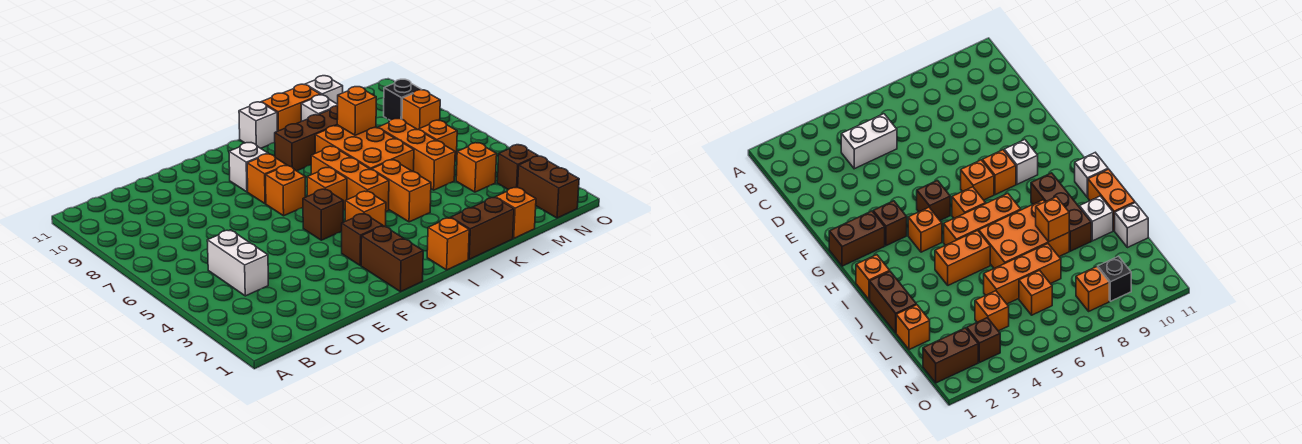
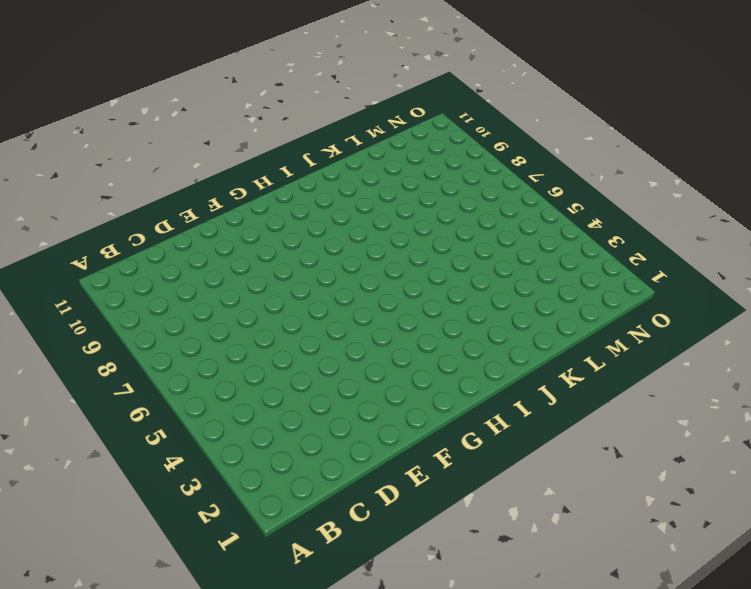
none -> white 1x2 brick [207,230,268,296]
none -> brown 1x2 brick [361,226,423,292]
none -> brown 1x1 brick [342,213,383,266]

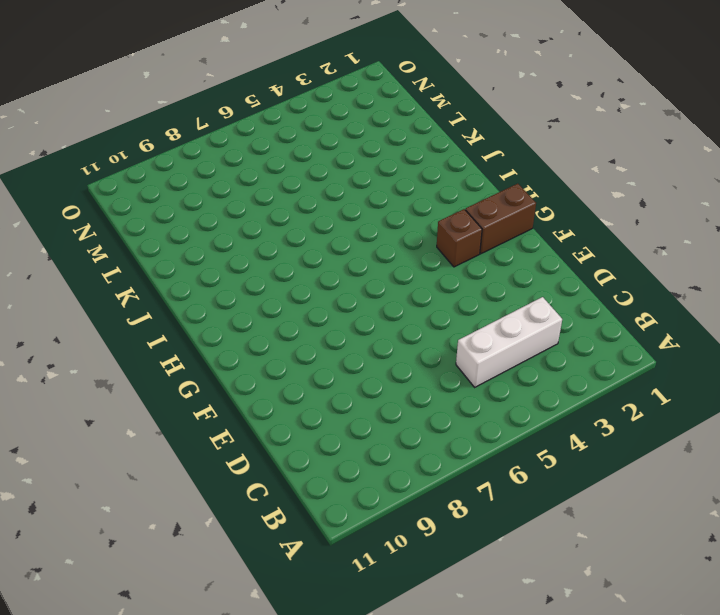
white 1x3 brick [456,297,562,387] -> white 1x2 brick [207,230,268,296]
none -> brown 1x1 brick [303,189,343,240]
none -> orange 1x1 brick [266,166,305,216]
none -> orange 1x1 brick [247,154,287,204]

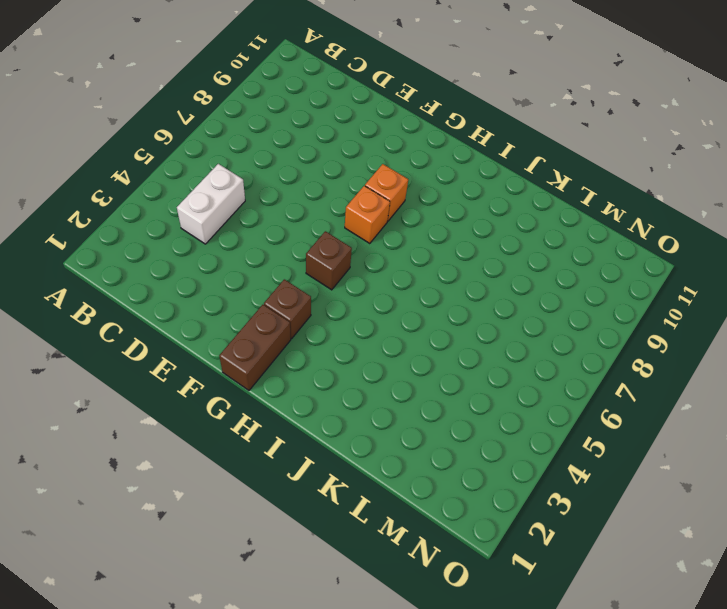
none -> white 1x1 brick [229,143,268,192]
none -> orange 1x1 brick [345,191,386,227]
none -> orange 1x1 brick [307,168,347,210]

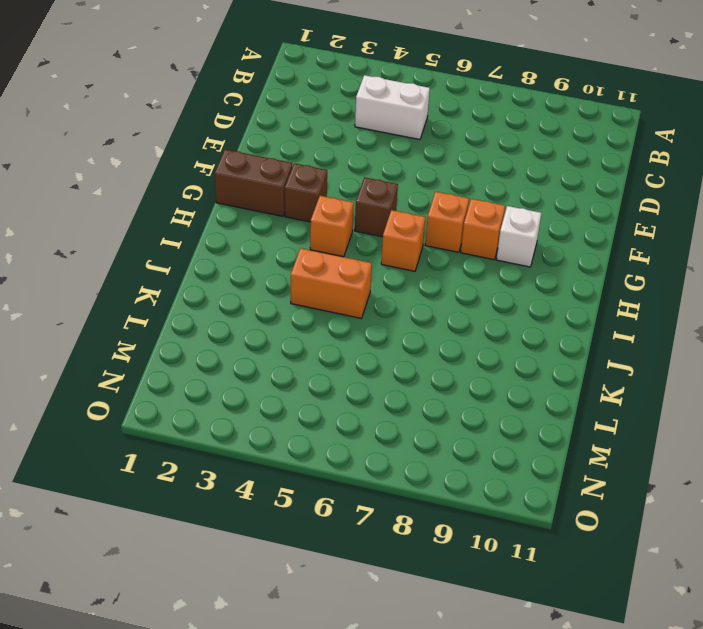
none -> orange 1x1 brick [427,218,469,270]
none -> orange 1x3 brick [311,146,389,211]
none -> brown 1x3 brick [275,106,338,171]

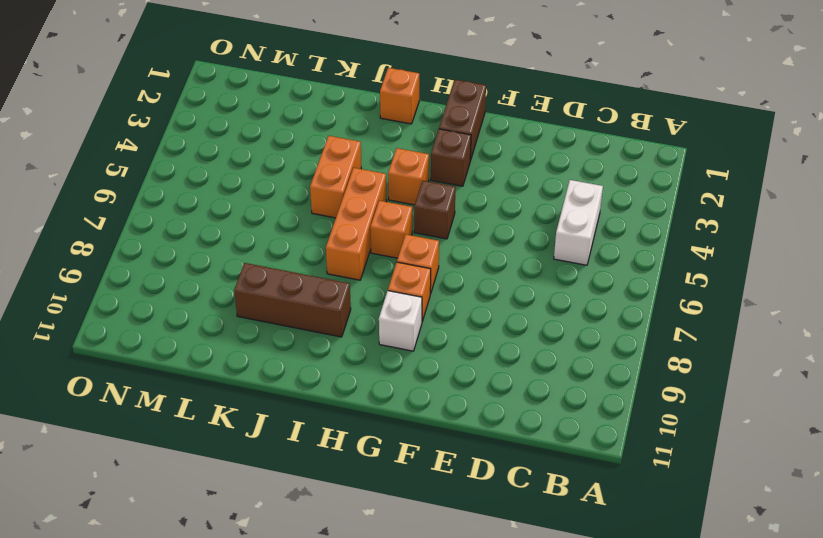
none -> white 1x1 brick [239,102,277,148]
none -> brown 1x2 brick [451,197,514,259]
none -> orange 2x3 brick [315,125,414,172]

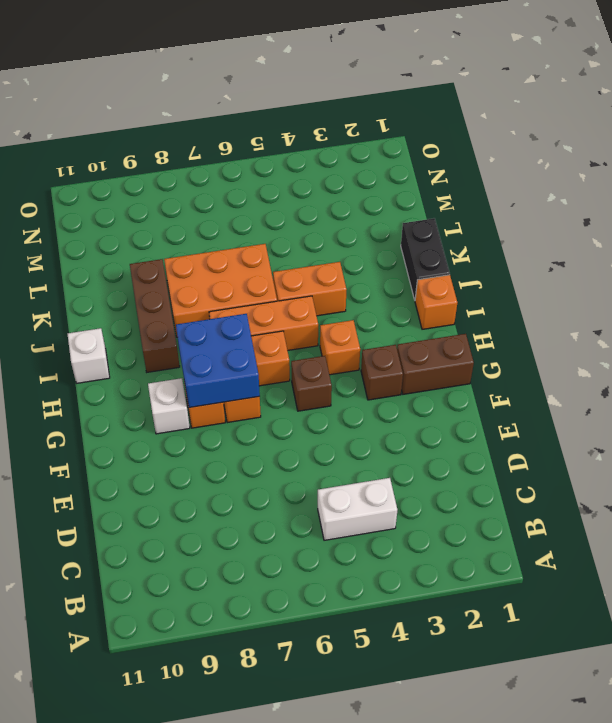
blue 2x2 brick [176,314,260,408] -> none
black 1x2 brick [401,218,450,300] -> brown 1x2 brick [451,197,514,259]
none -> orange 1x2 brick [262,84,321,131]
none -> white 1x1 brick [301,95,338,121]
none -> orange 1x1 brick [495,187,536,238]

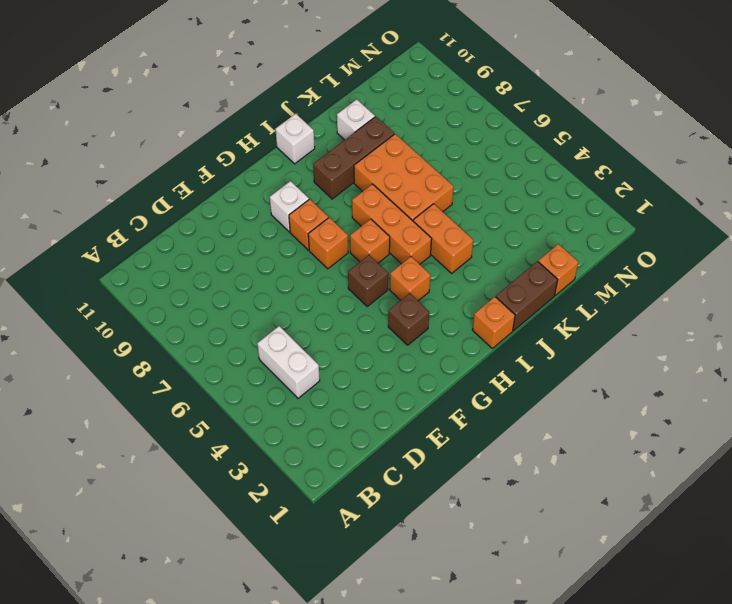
none -> brown 1x2 brick [361,226,423,292]
none -> orange 1x2 brick [262,84,321,131]
none -> orange 1x3 brick [378,119,455,190]

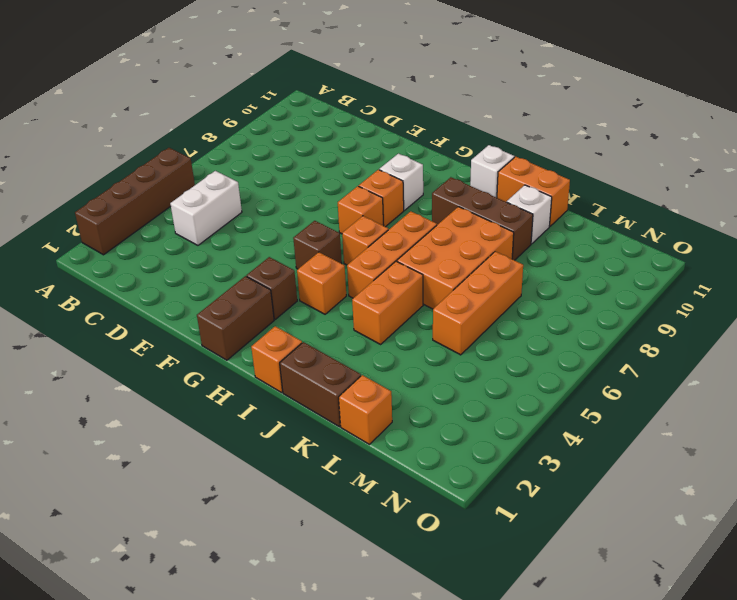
brown 1x4 brick [75,148,195,255] -> none
none -> white 1x1 brick [305,76,343,104]
none -> orange 1x1 brick [456,143,497,192]
none -> orange 1x1 brick [419,120,457,161]

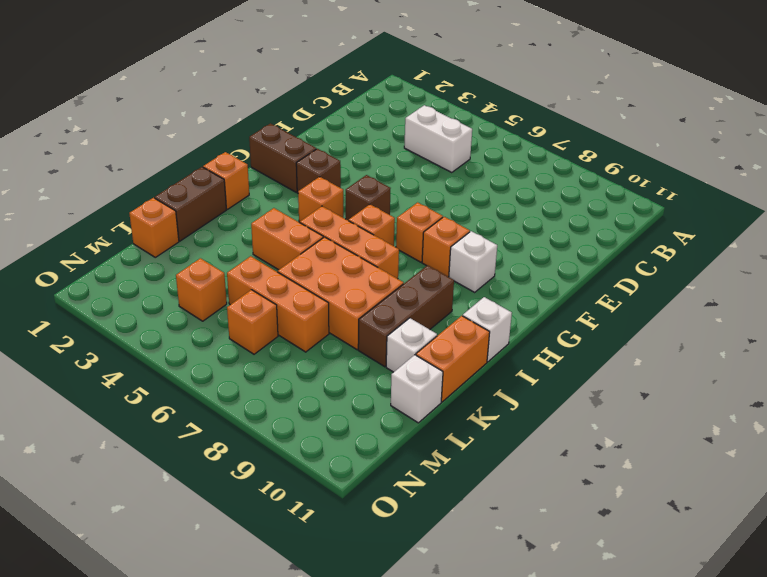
none -> brown 1x2 brick [518,156,579,218]
none -> brown 1x1 brick [497,145,538,190]
none -> orange 1x1 brick [402,90,440,130]

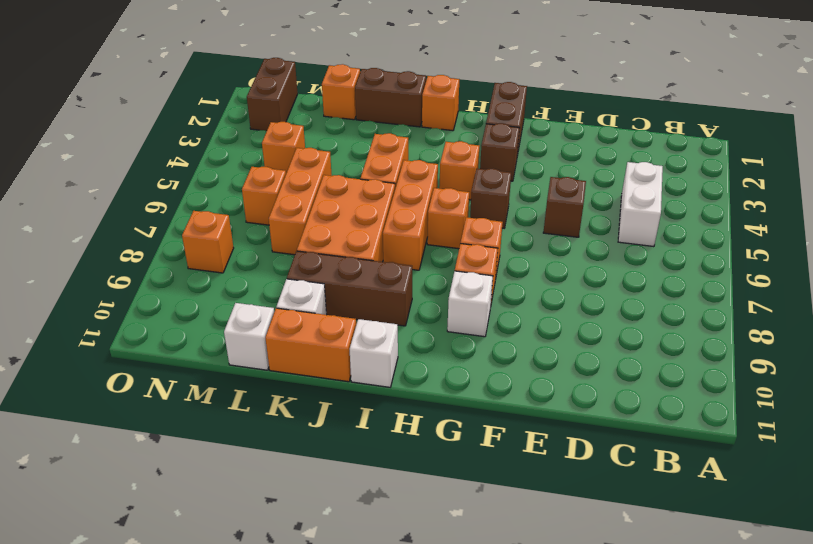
brown 1x1 brick [543,177,586,237] -> brown 1x1 brick moved to [497,145,538,190]
none -> black 1x1 brick [384,79,421,120]
none -> orange 1x1 brick [337,87,376,135]

